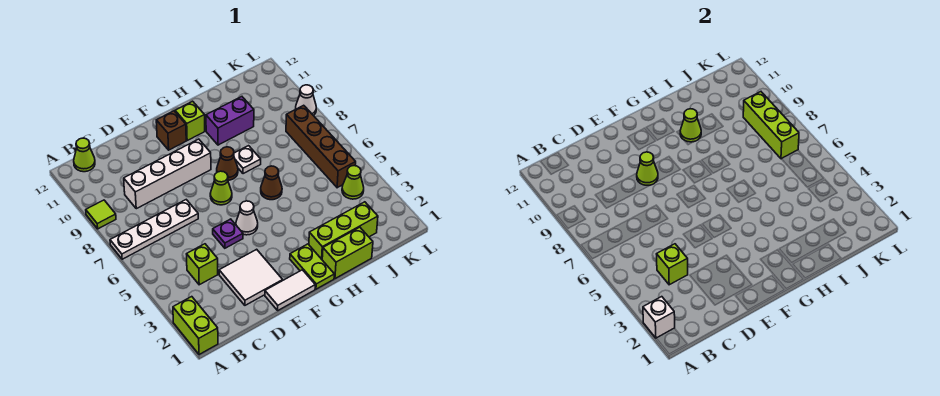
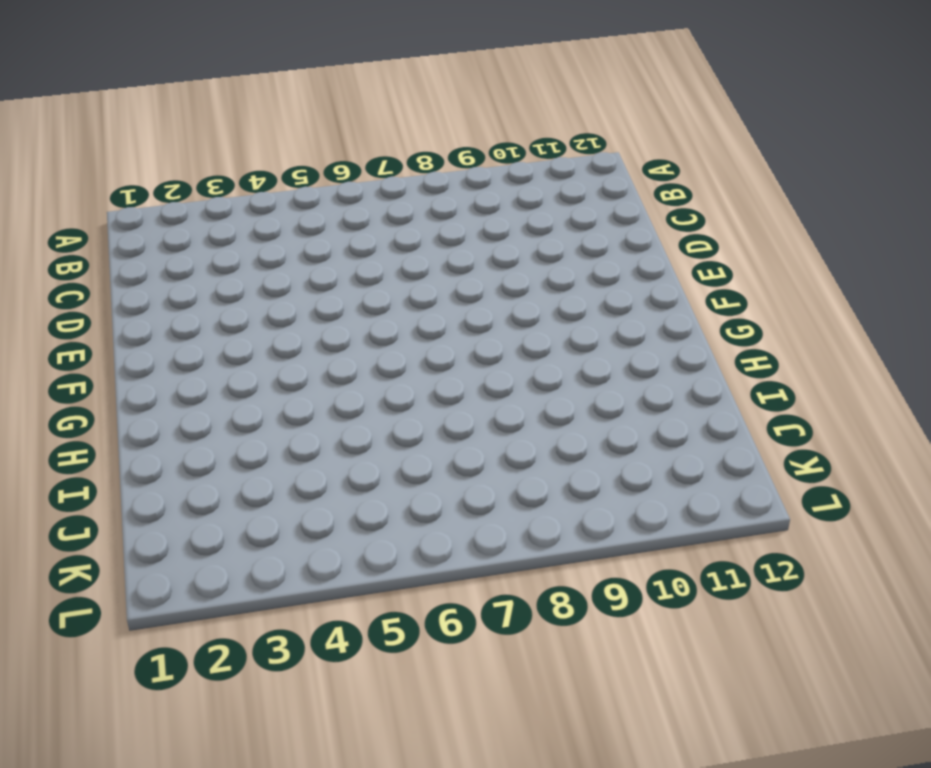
none -> lime 1x2 brick [173,297,218,355]
none -> white 1x4 plate [110,200,198,259]
none -> lime 1x1 tile [86,200,116,229]

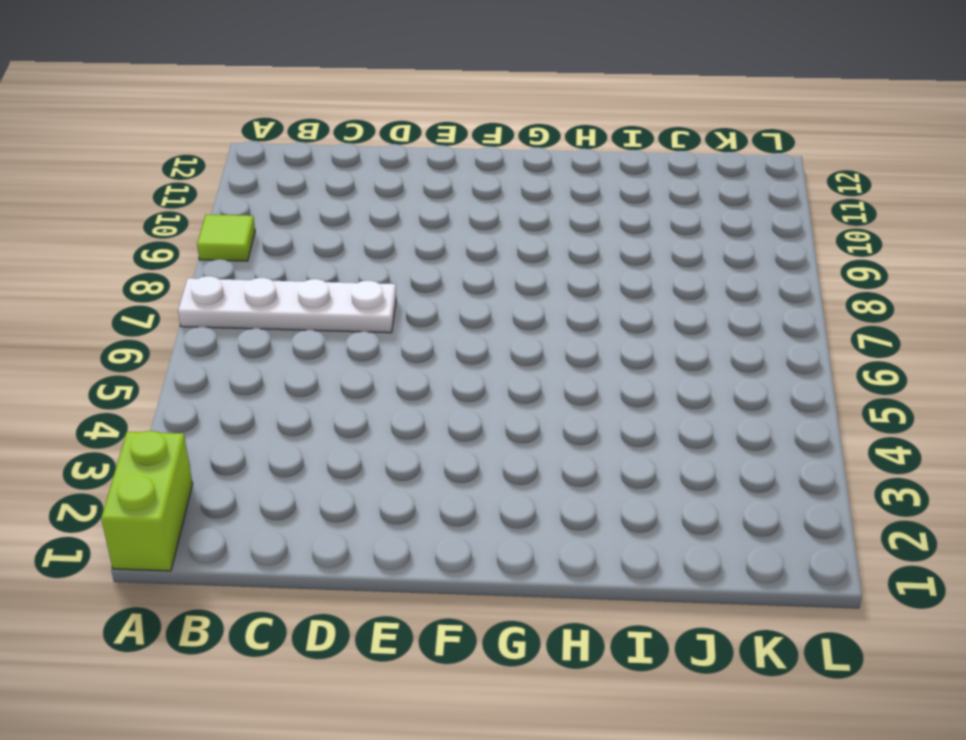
none -> lime 1x1 cone [74,138,95,172]
none -> lime 1x1 brick [187,244,218,285]
none -> white 1x4 brick [124,139,211,209]

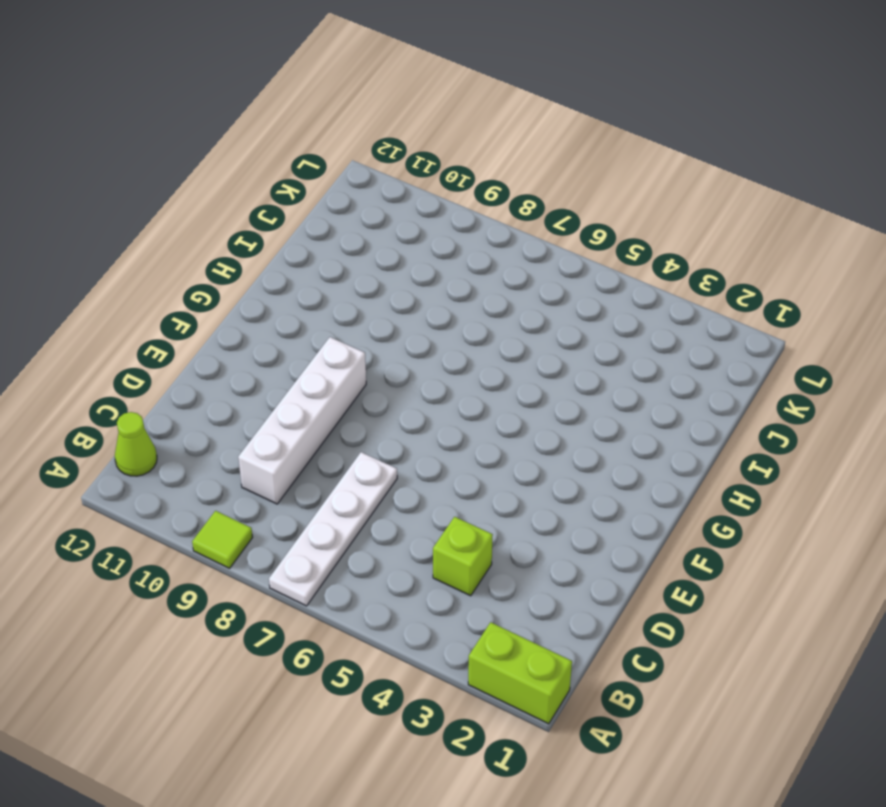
none -> white 2x2 tile [219,249,283,305]
none -> white 1x2 tile [265,270,315,310]
none -> purple 1x1 plate [213,219,243,248]

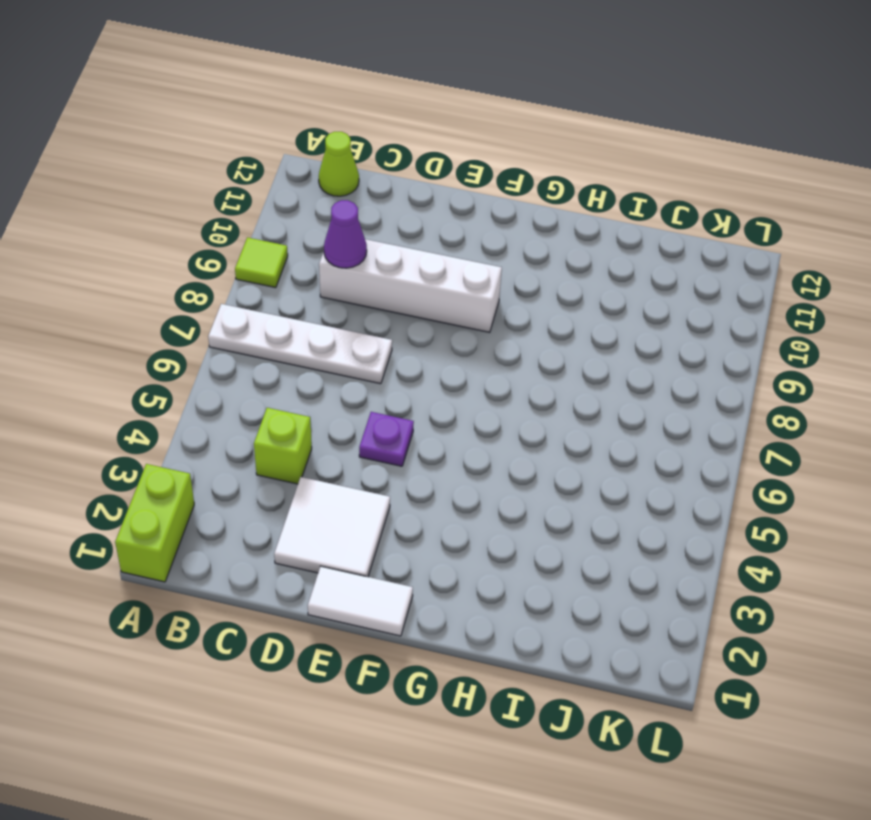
purple 1x1 cone [324,200,367,268] -> none
none -> white 1x1 cone [236,201,258,235]
none -> lime 1x1 cone [210,171,232,205]
none -> brown 1x1 brick [156,111,186,150]

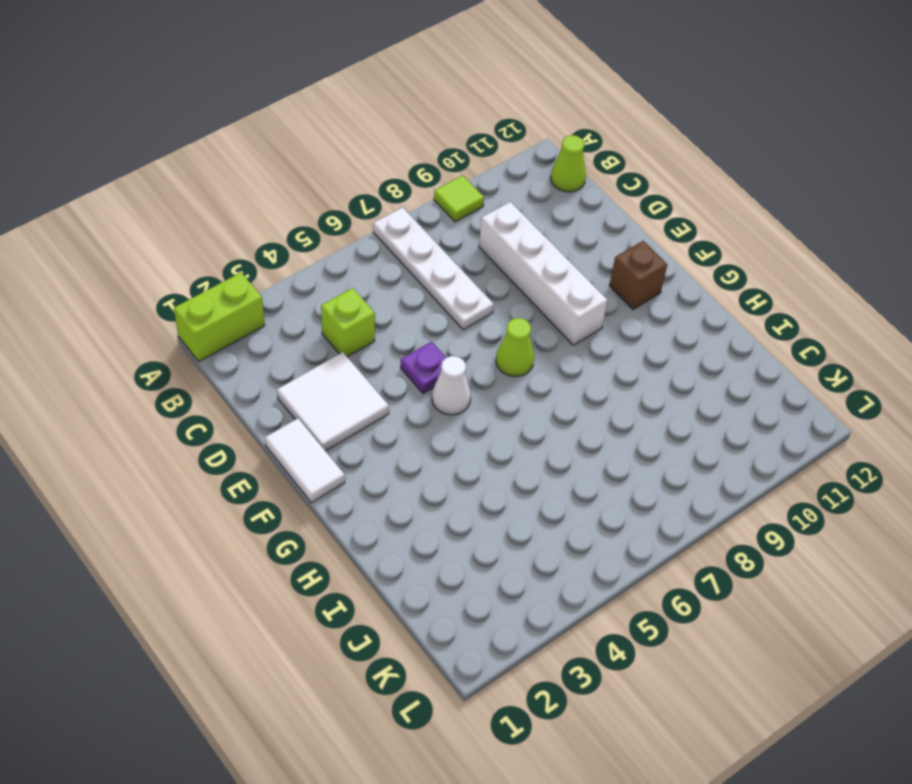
none -> lime 1x2 plate [290,244,334,289]
none -> brown 1x1 cone [217,147,238,180]
none -> lime 1x1 brick [175,101,205,140]

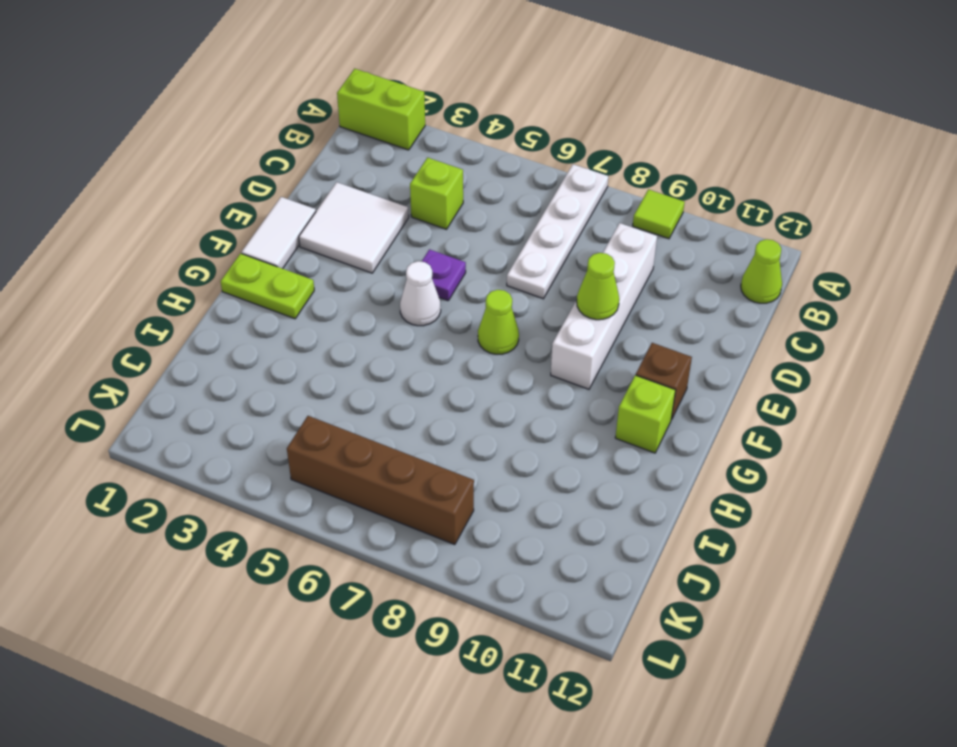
none -> brown 1x1 cone [217,147,238,180]
none -> lime 1x2 brick [322,227,373,279]
none -> lime 1x3 brick [309,202,378,259]

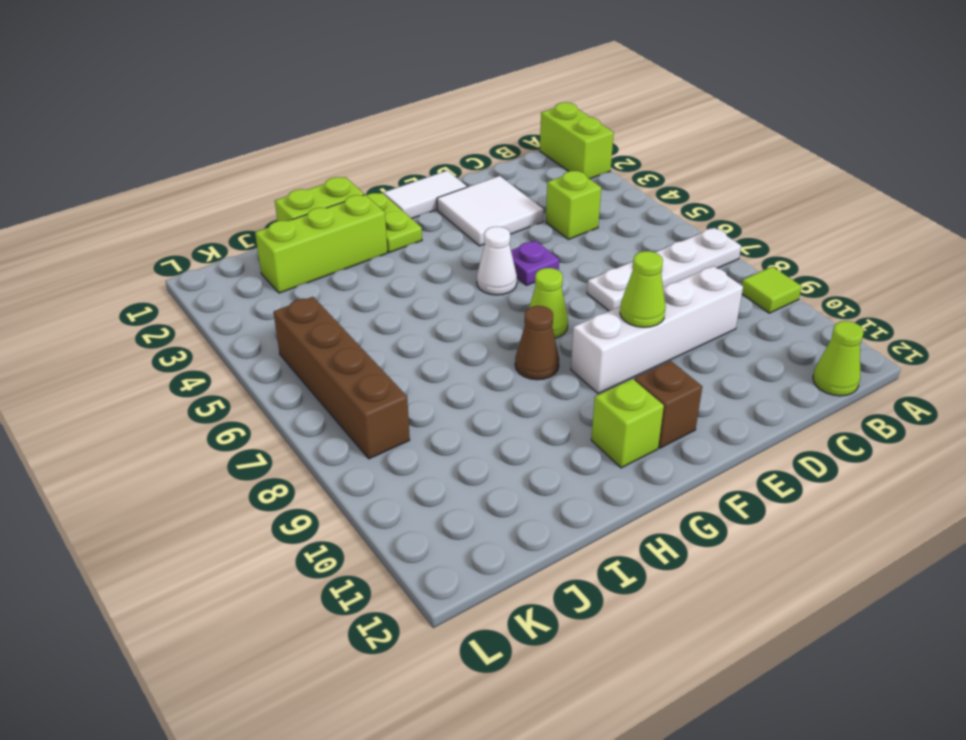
none -> brown 1x1 cone [261,166,282,200]
none -> white 1x1 plate [234,146,261,174]
none -> purple 1x2 brick [206,97,254,145]

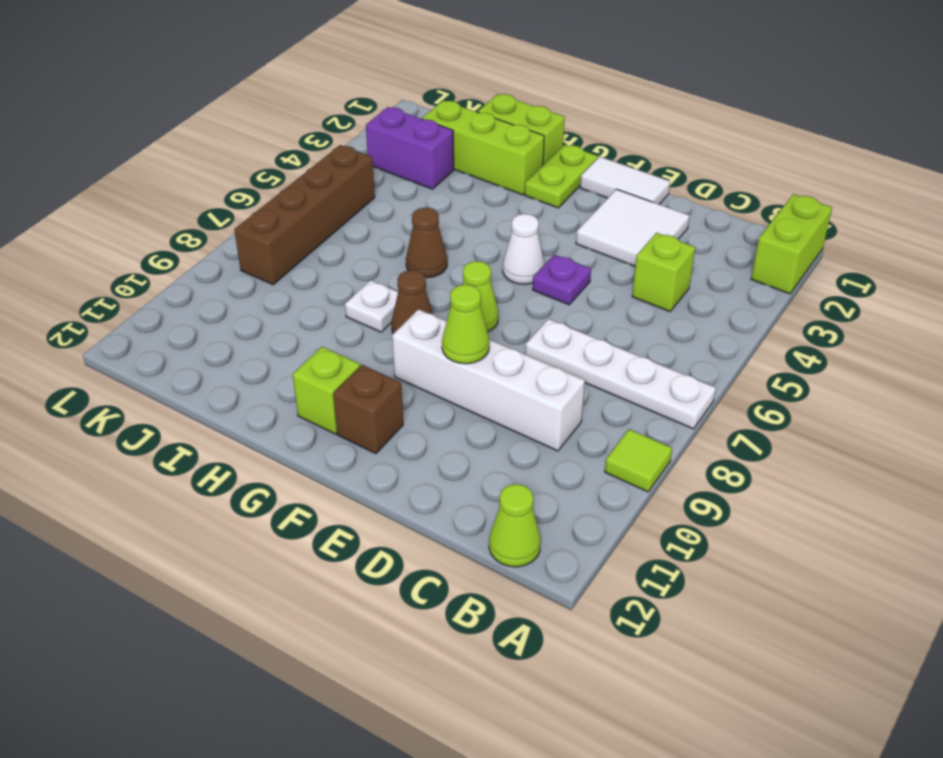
purple 1x2 brick [366,107,454,189] -> purple 1x2 brick moved to [206,97,254,145]
none -> lime 1x1 cone [342,166,364,199]
none -> white 1x1 cone [296,85,316,116]
none -> white 1x1 brick [643,297,675,338]

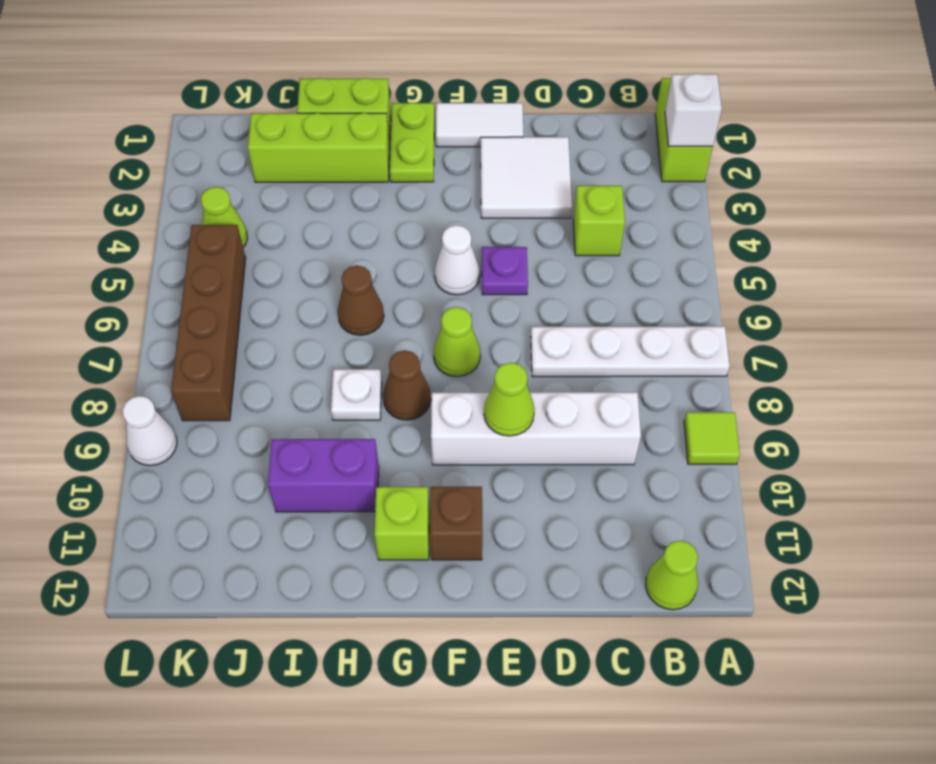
none -> lime 1x1 brick [657,244,688,285]
none -> lime 1x1 cone [680,109,701,142]
none -> lime 1x3 brick [743,92,799,159]

